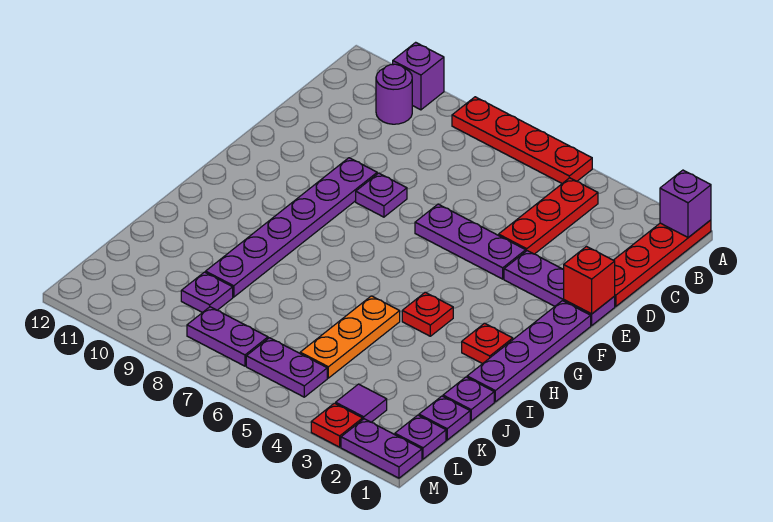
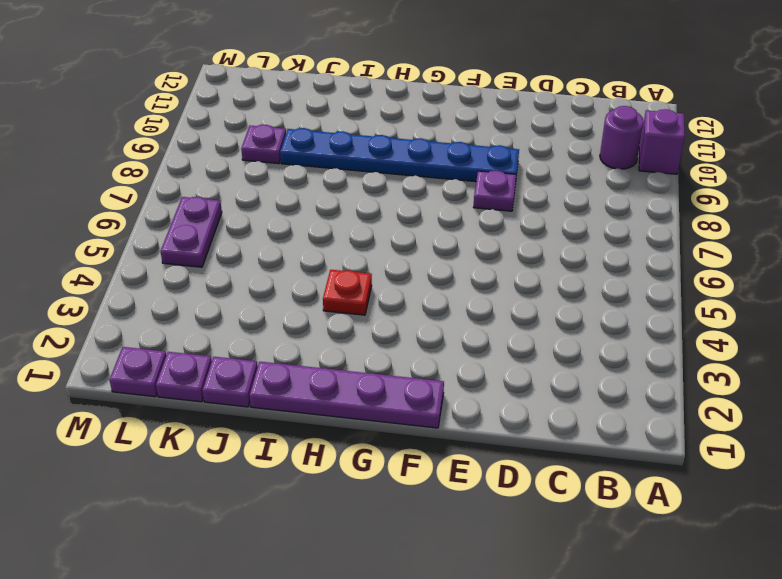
blue 1x6 plate [280,128,519,182] -> purple 1x6 plate [206,158,377,297]
none -> red 1x4 plate [614,220,711,306]
none -> red 1x4 plate [452,97,592,183]
none -> red 1x3 plate [499,178,598,254]

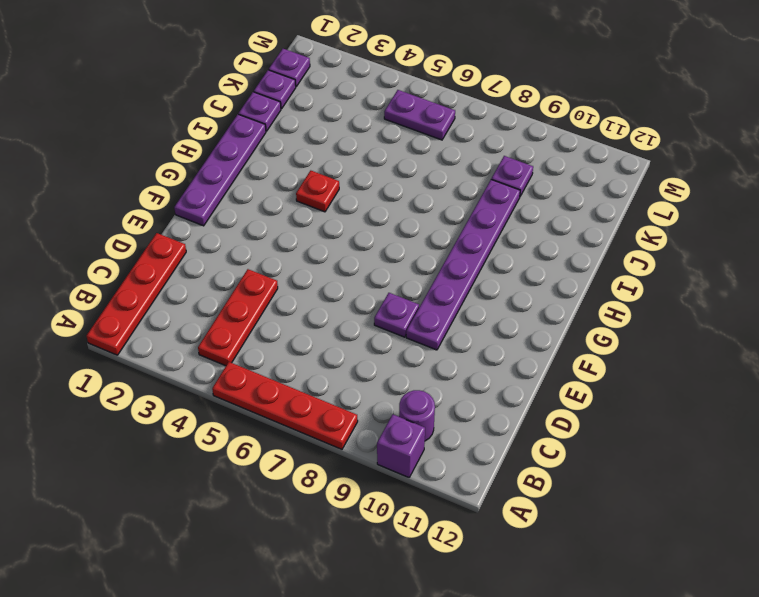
none -> purple 1x3 plate [504,251,615,325]
none -> purple 1x3 plate [415,204,526,279]
none -> red 1x1 plate [462,323,513,364]

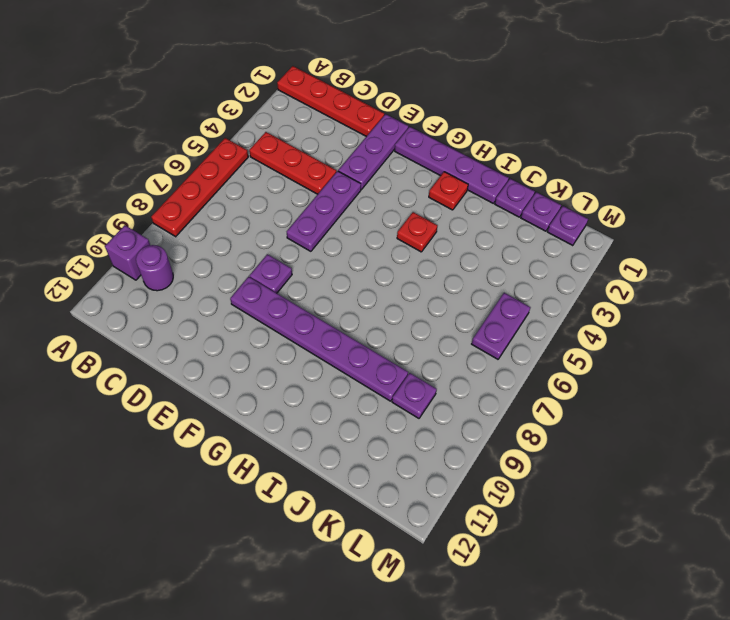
none -> orange 1x3 plate [300,296,400,378]
none -> purple 1x1 tile [335,384,387,422]
none -> purple 1x2 plate [187,307,268,366]

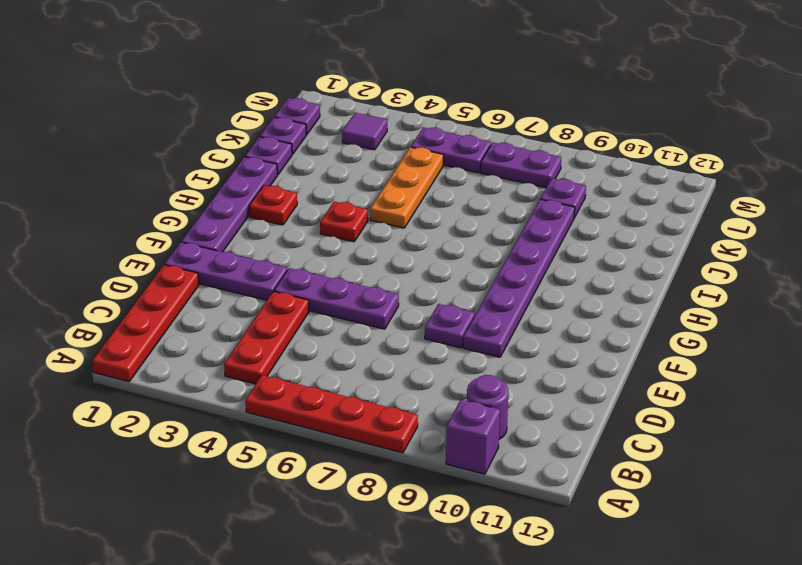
none -> purple 1x2 plate [341,419,422,478]
none -> red 1x1 plate [311,403,363,447]
none -> purple 1x1 brick [660,170,711,237]

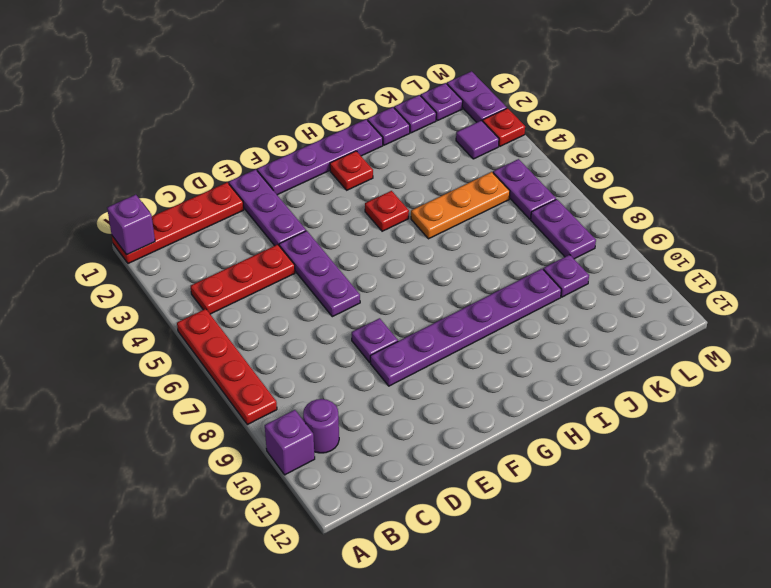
none -> red 1x1 brick [563,247,615,314]

